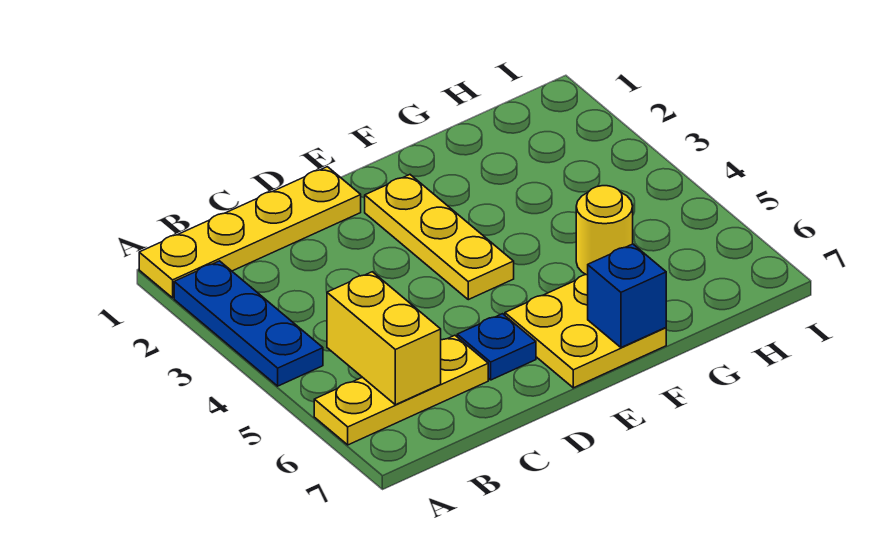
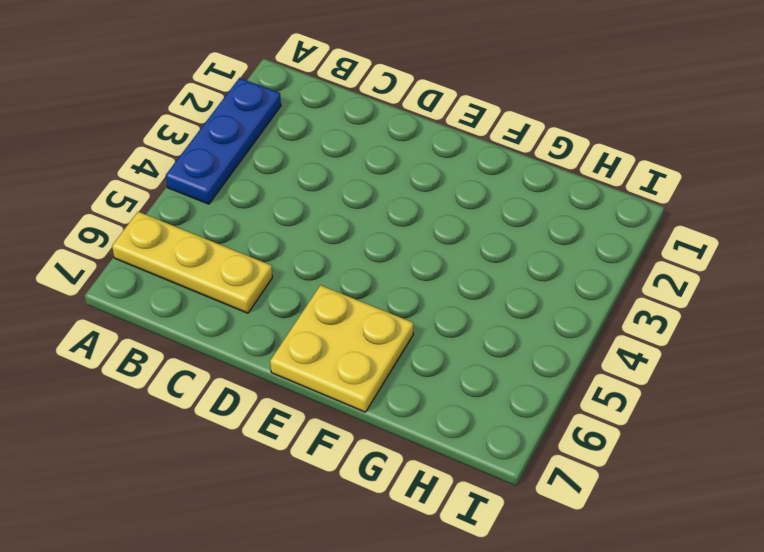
none -> yellow 1x4 plate [139,167,361,298]
none -> blue 1x1 plate [457,314,536,380]

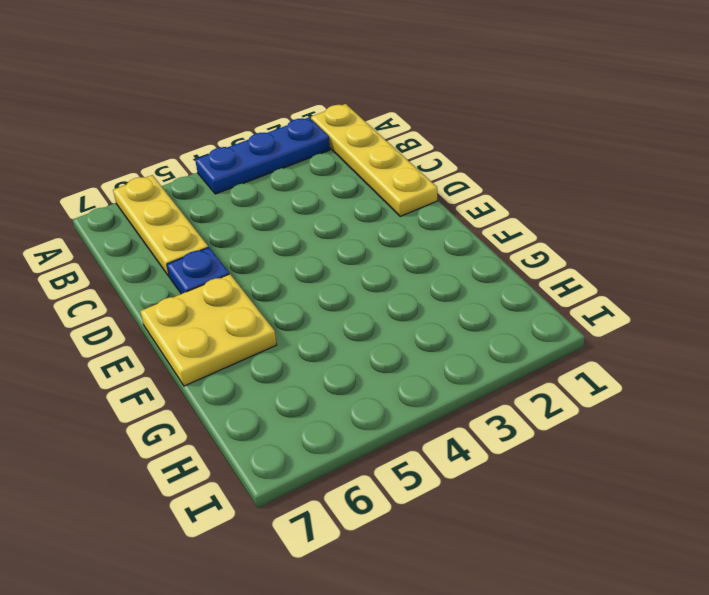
none -> yellow 1x3 plate [365,175,514,300]
none -> yellow 1x1 round brick [576,186,633,275]

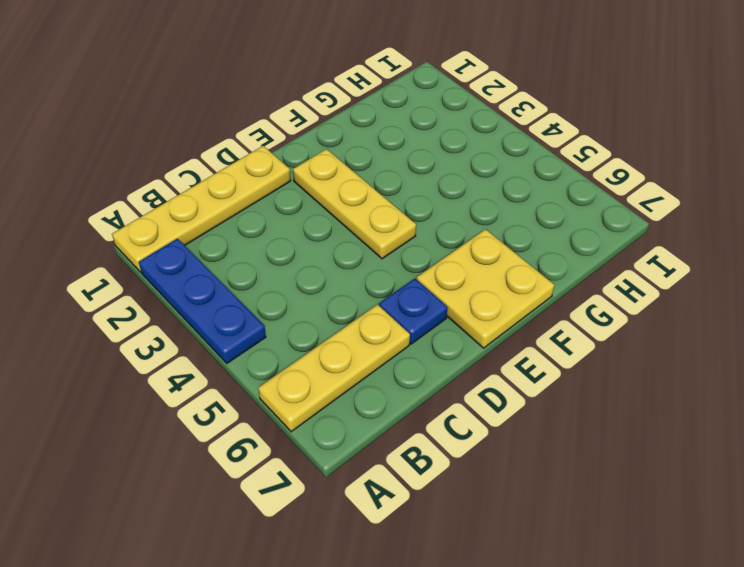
none -> yellow 1x1 round brick [576,186,633,275]
none -> yellow 1x2 brick [327,272,441,405]

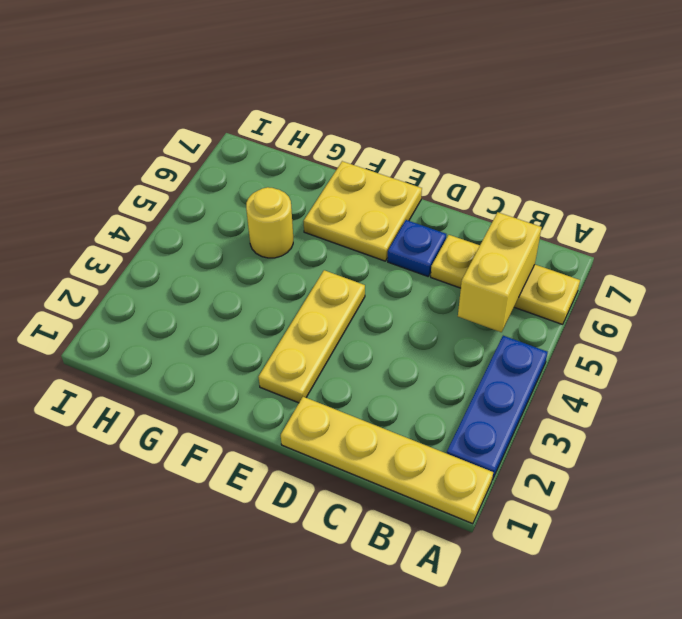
none -> blue 1x1 brick [588,244,666,348]

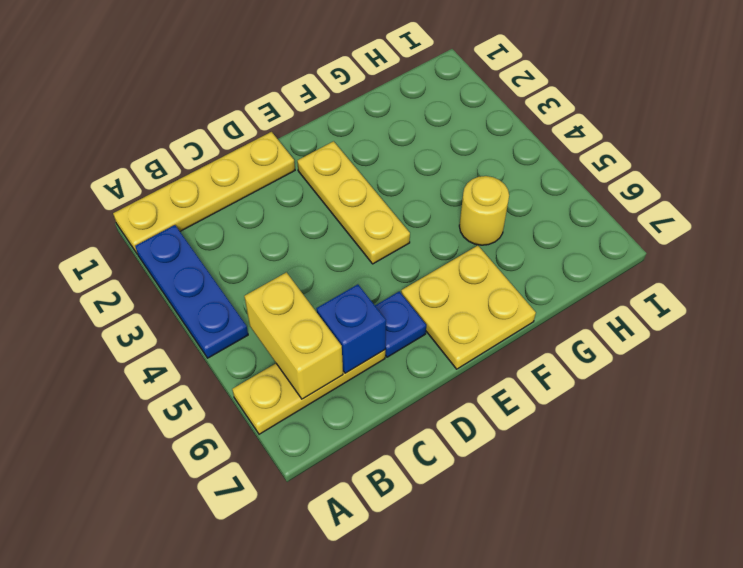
blue 1x1 brick [316,284,386,373] -> blue 1x1 brick moved to [588,244,666,348]

